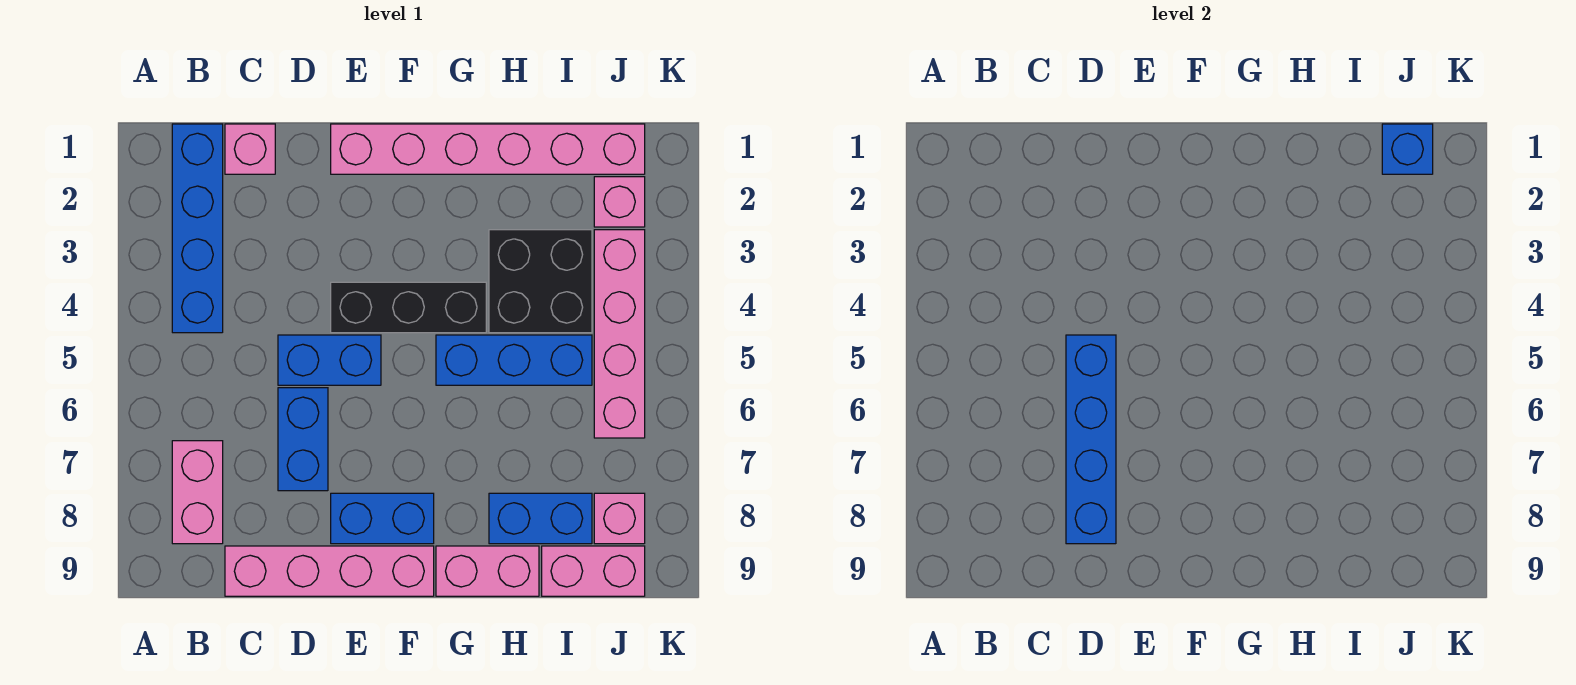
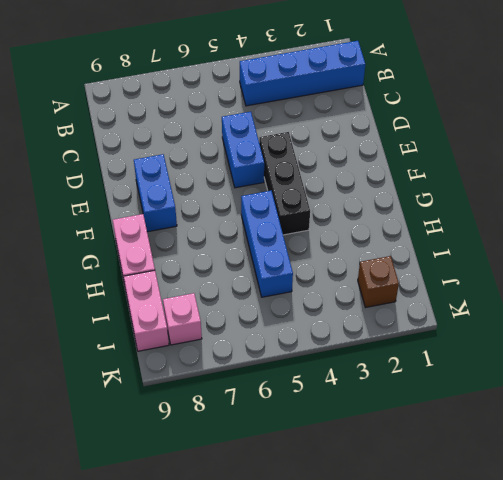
brown 1x1 brick [358,256,399,308] -> pink 1x1 brick [594,177,645,227]
none -> pink 1x2 brick [172,441,223,544]
none -> pink 1x1 brick [225,124,275,174]
none -> pink 1x4 brick [225,546,434,596]

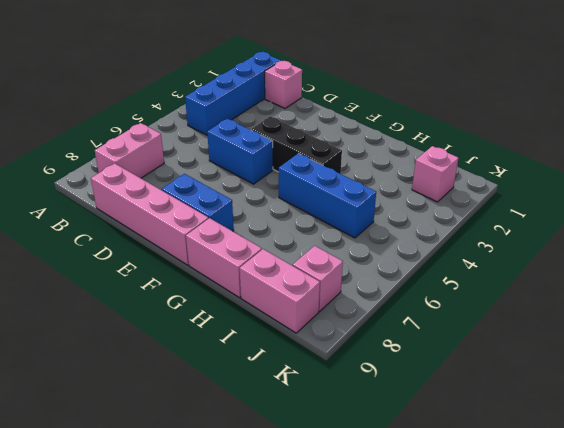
none -> blue 1x2 brick [278,388,328,491]
none -> pink 1x6 brick [331,124,645,174]
none -> black 2x2 brick [489,230,592,333]

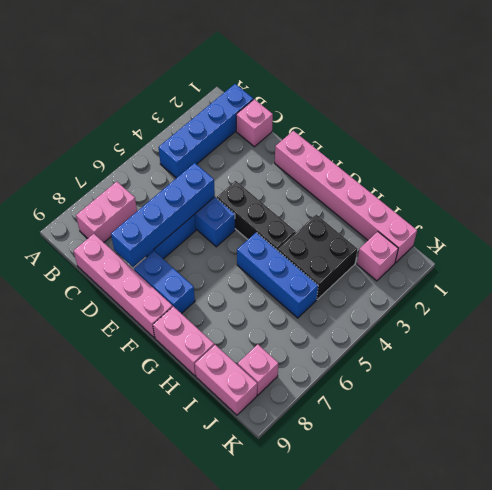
none -> blue 1x2 brick [489,493,592,544]
none -> pink 1x4 brick [594,230,645,438]
none -> blue 1x1 brick [1382,124,1433,174]

